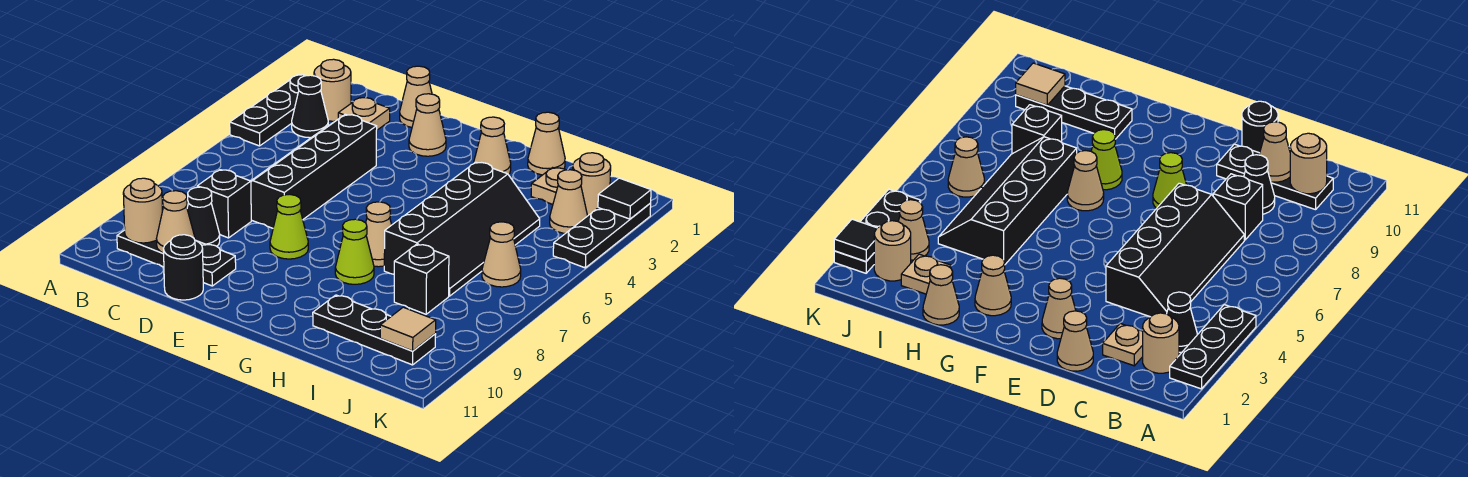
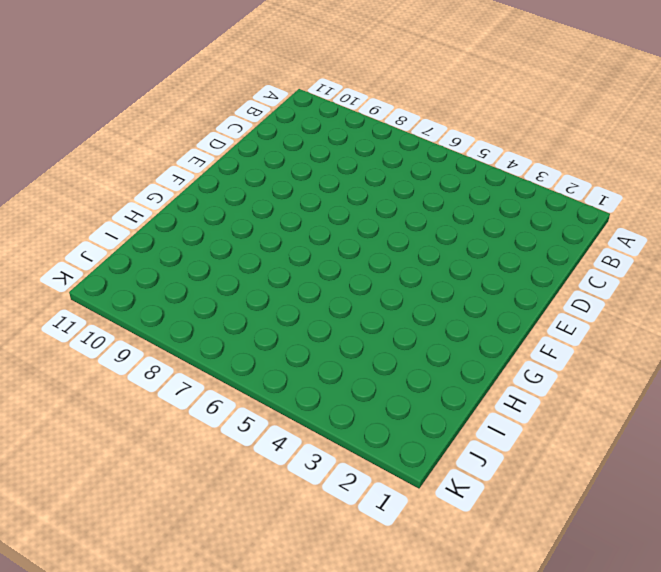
none -> black 1x3 plate [230,75,306,146]
none -> tan 1x1 round brick [314,59,351,121]
none -> black 1x1 cone [292,75,328,138]

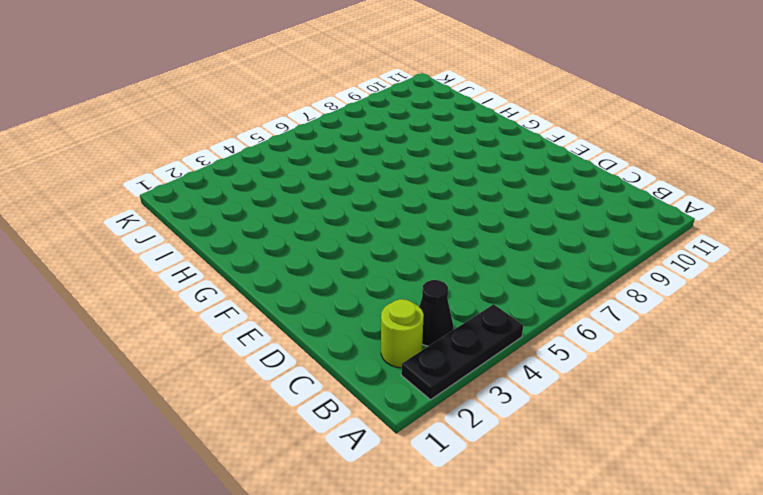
lime 1x1 round brick [381,299,424,368] -> tan 1x1 round brick [314,59,351,121]
none -> black 1x3 plate [117,230,236,286]
none -> tan 1x1 plate [338,98,390,130]
none -> black 2x4 slope [251,114,377,228]

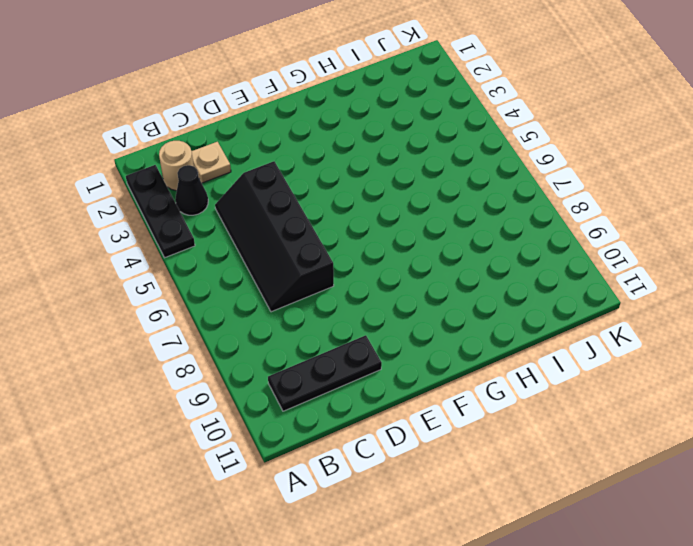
none -> black 1x1 brick [197,170,251,238]
none -> black 1x1 cone [187,187,220,246]
none -> tan 1x1 cone [400,66,432,127]

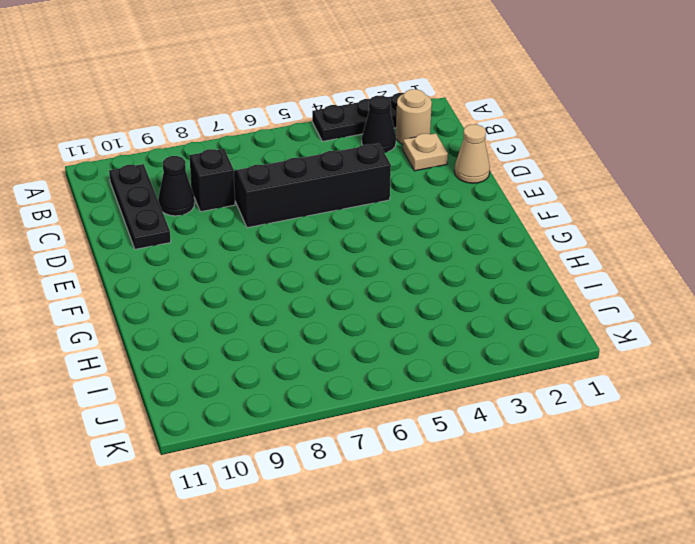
none -> black 1x1 round brick [164,235,203,300]
none -> tan 1x1 cone [409,94,446,156]
none -> lime 1x1 cone [270,195,308,259]

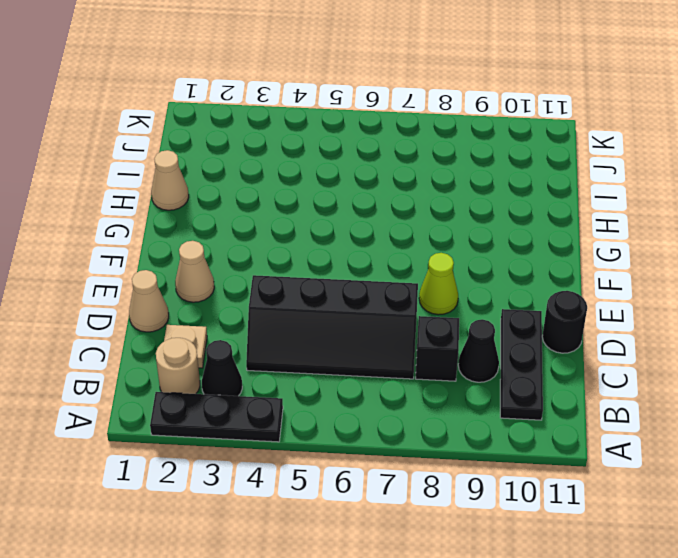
none -> tan 1x1 cone [473,117,511,175]
none -> tan 1x1 cone [366,202,392,267]
none -> lime 1x1 cone [335,219,374,284]

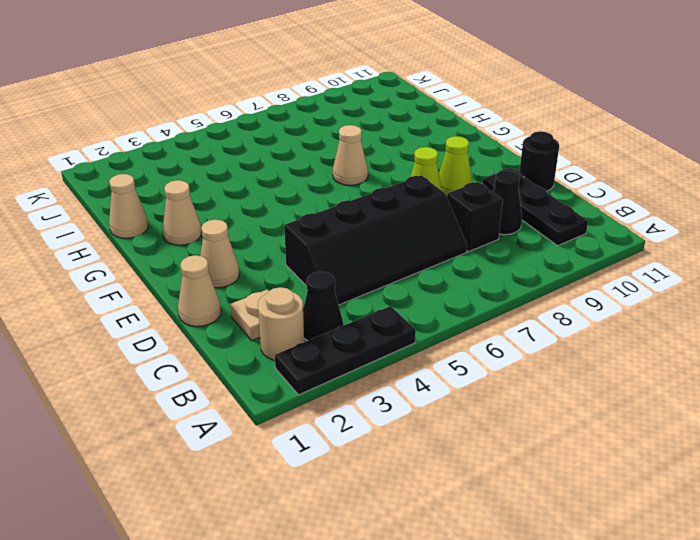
lime 1x1 cone [439,136,472,196] -> lime 1x1 cone moved to [335,219,374,284]
none -> black 2x4 slope [384,162,540,296]
none -> black 1x3 plate [313,295,436,365]
none -> tan 1x1 plate [531,168,565,204]

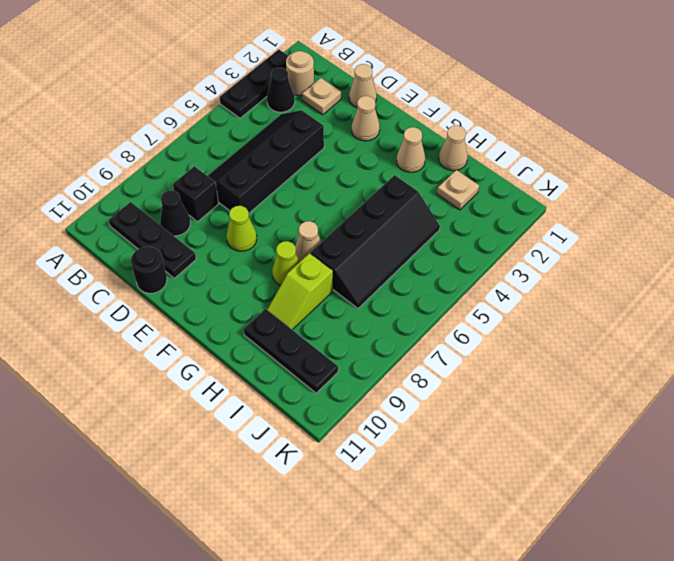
lime 1x2 slope [267,253,333,330] -> none
none -> black 1x1 brick [394,244,449,314]
none -> tan 1x1 round brick [573,153,611,216]
none -> tan 1x1 cone [550,170,587,233]

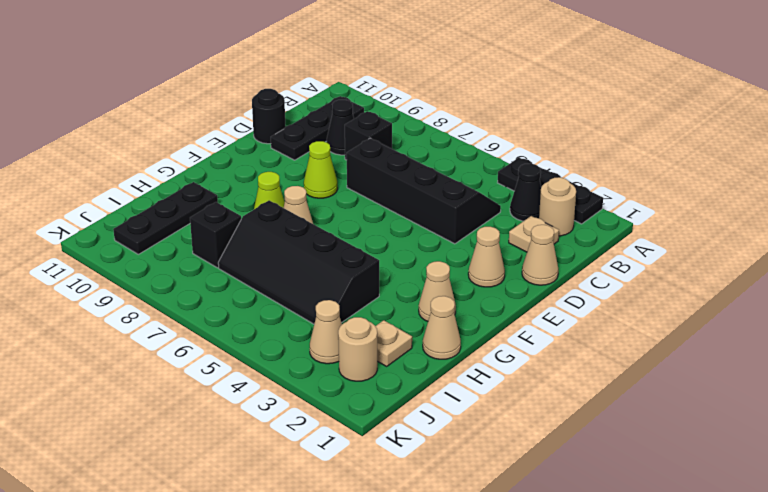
none -> tan 1x1 cone [482,222,521,287]
none -> black 1x3 plate [553,203,651,268]
none -> tan 1x1 round brick [123,178,163,243]

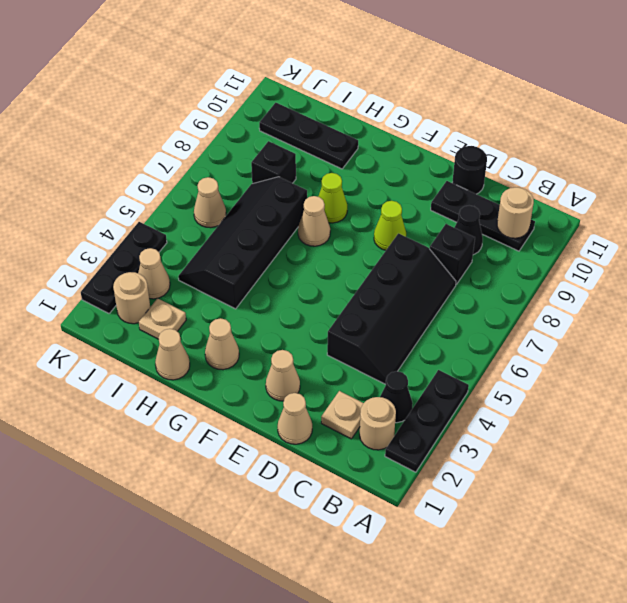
none -> tan 1x1 cone [157,191,195,253]
none -> tan 1x1 tile [380,307,436,351]
none -> black 1x1 tile [598,178,651,219]

